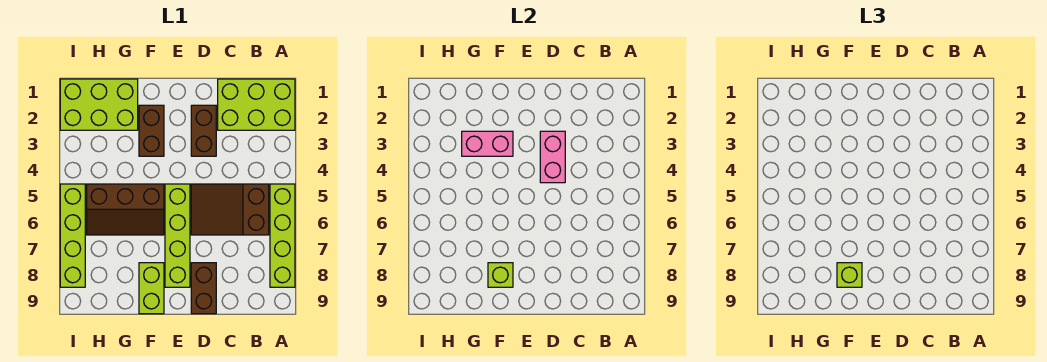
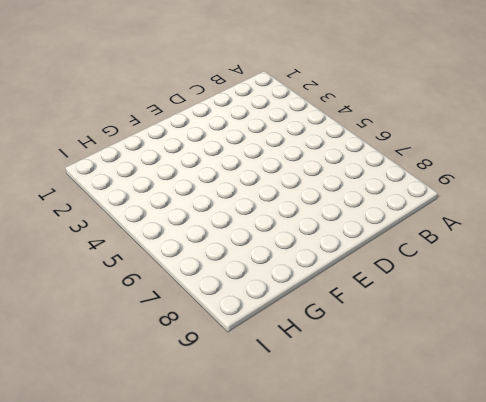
none -> lime 2x3 brick [218,79,295,130]
none -> lime 1x4 brick [270,184,295,287]
none -> brown 2x3 slope [191,184,269,235]

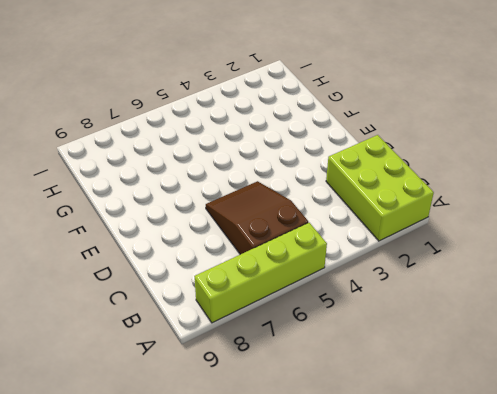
none -> brown 1x2 brick [191,105,216,156]
none -> brown 1x2 brick [191,263,216,314]
none -> lime 1x4 brick [165,184,190,287]

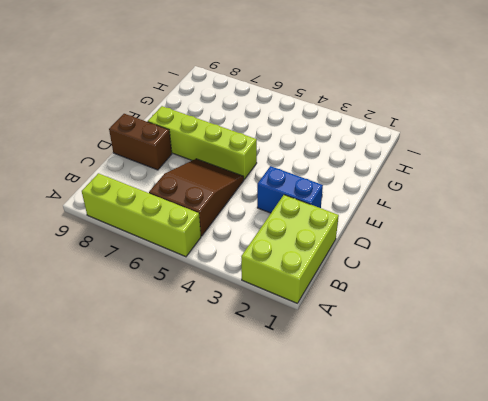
blue 1x2 brick [257,166,323,213] -> brown 1x2 brick [191,105,216,156]
none -> brown 1x2 brick [139,105,164,156]
none -> brown 2x3 slope [87,184,164,235]
none -> lime 1x2 brick [139,263,164,314]

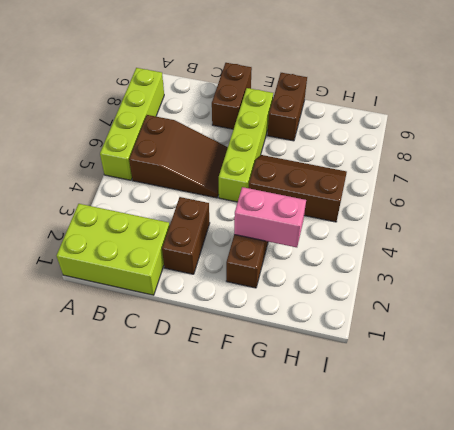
brown 1x2 brick [267,73,307,141] -> lime 1x2 brick [139,263,164,314]
none -> lime 2x3 brick [60,79,138,130]
none -> lime 1x4 brick [60,184,85,287]
none -> pink 1x2 brick [540,131,565,183]

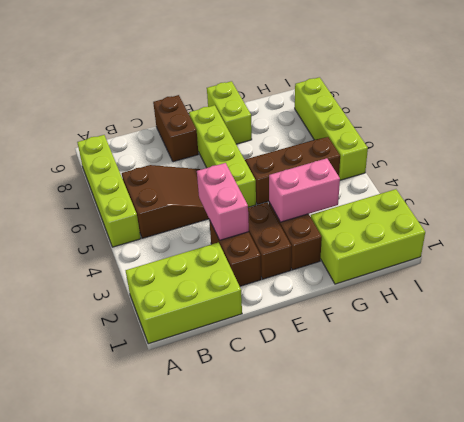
brown 1x2 brick [248,202,291,279] -> none
none -> lime 1x1 brick [488,263,513,287]
none -> lime 1x1 brick [837,263,862,287]

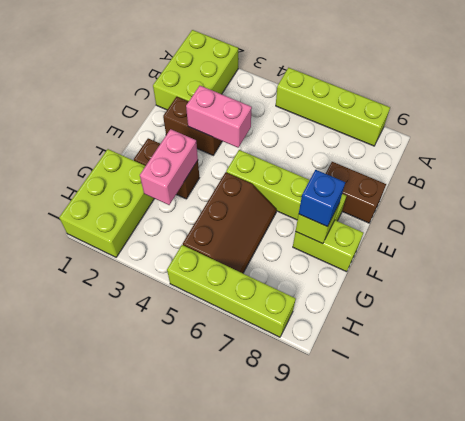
blue 1x1 brick [299,170,345,227] -> lime 1x1 brick [837,263,862,287]
none -> brown 2x3 slope [191,184,269,235]

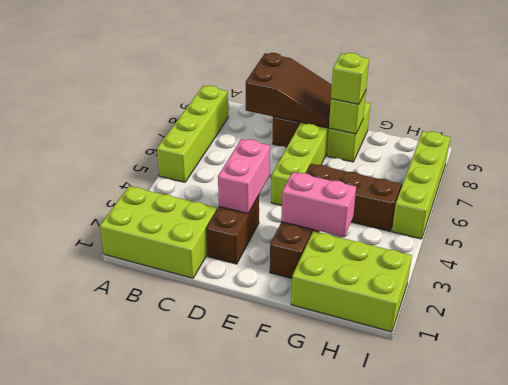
brown 2x3 slope [246,53,332,128] -> brown 2x3 slope moved to [191,184,269,235]

